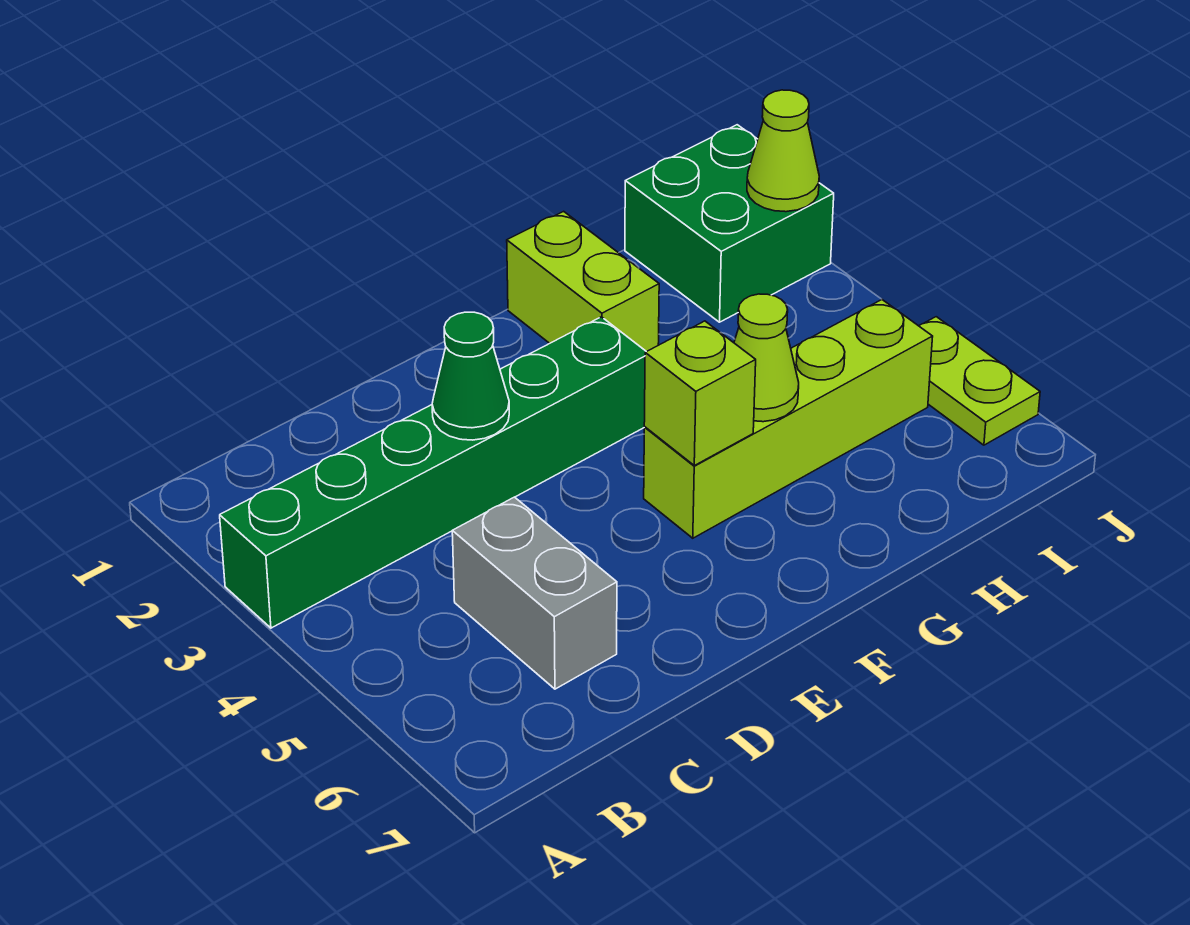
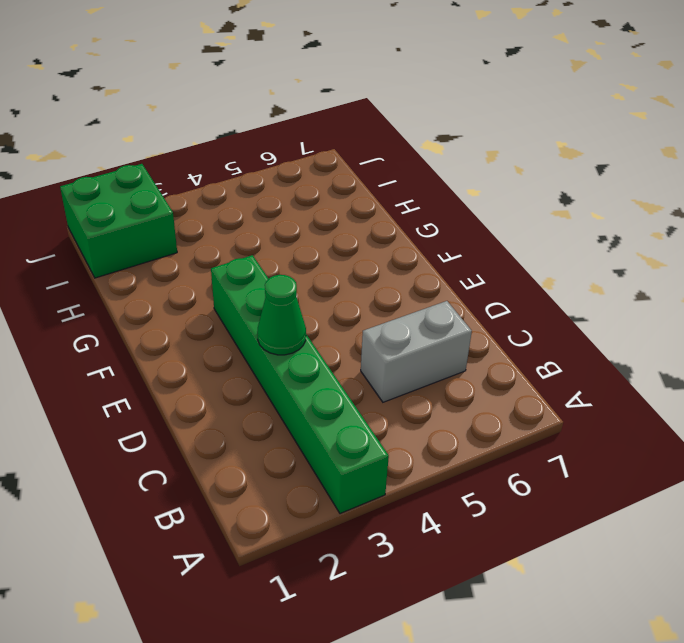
none -> lime 1x4 brick [644,300,933,538]
none -> lime 1x2 brick [507,211,659,352]

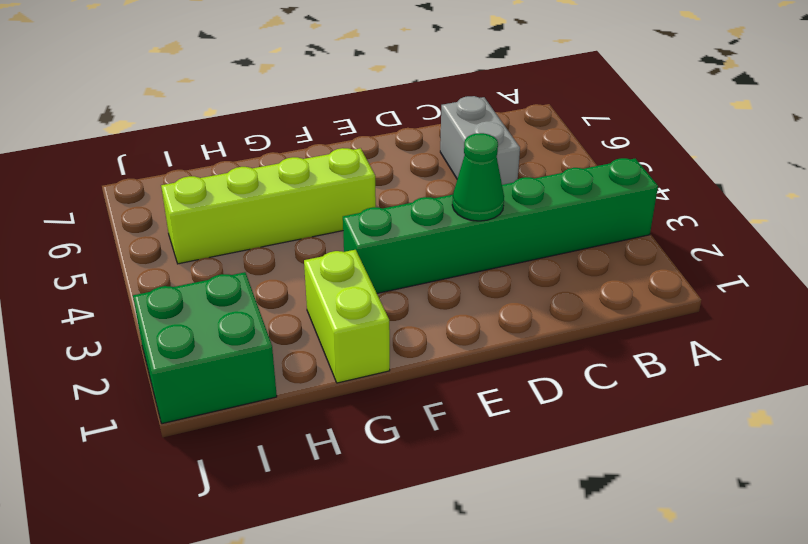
none -> lime 1x2 plate [919,317,1040,445]
none -> lime 1x1 brick [644,321,756,466]

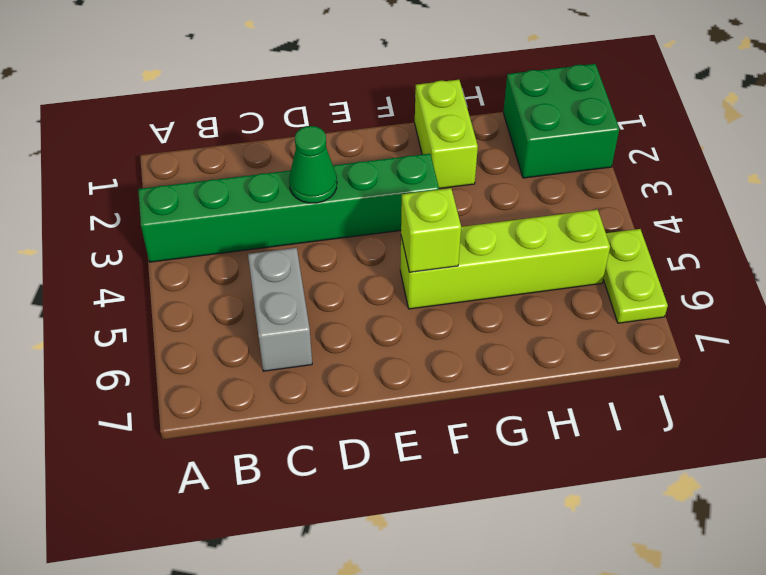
none -> lime 1x1 cone [734,294,799,422]
none -> lime 1x1 cone [747,90,819,212]

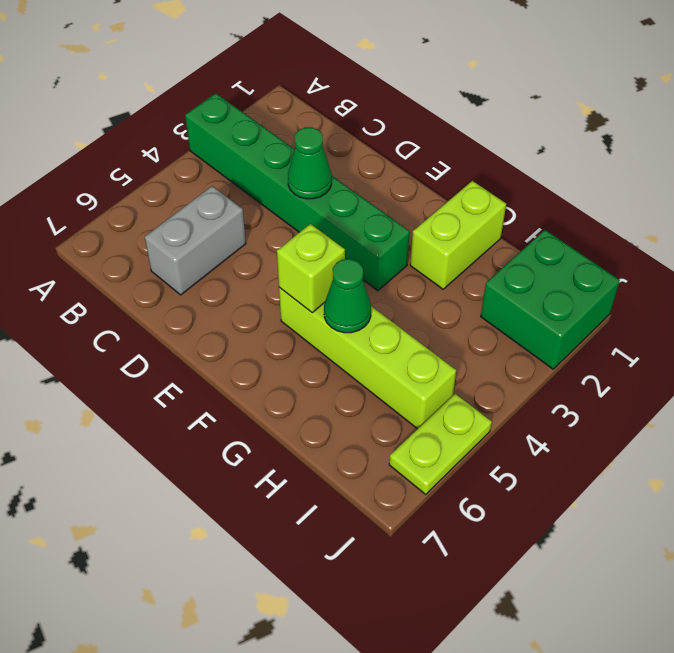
green 1x1 cone [324,259,371,333] -> lime 1x1 cone [734,294,799,422]
none -> lime 1x1 cone [747,90,819,212]

